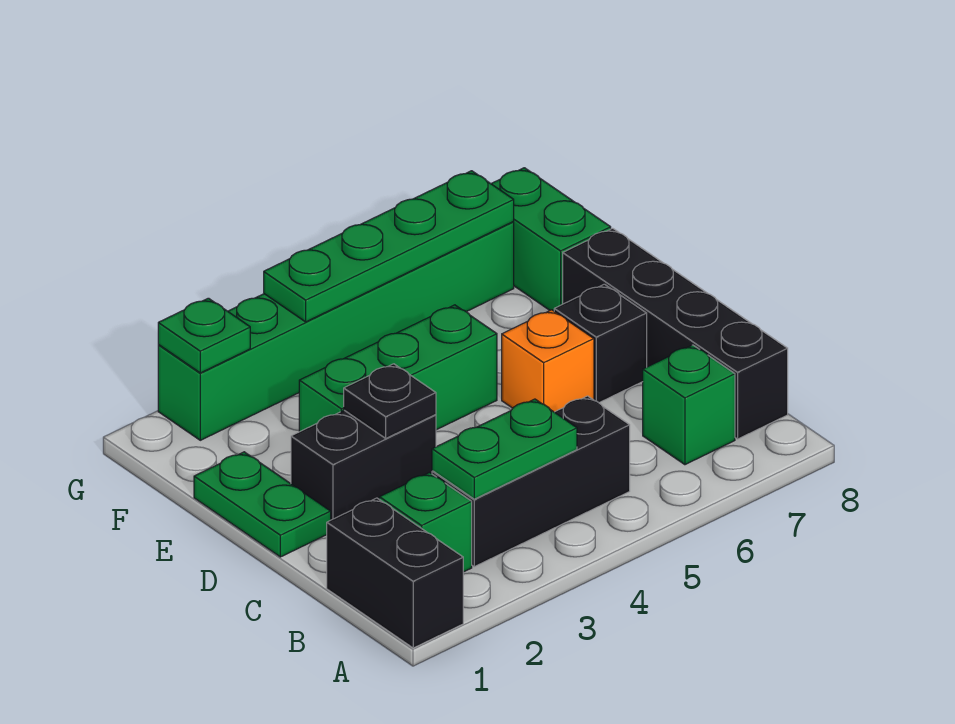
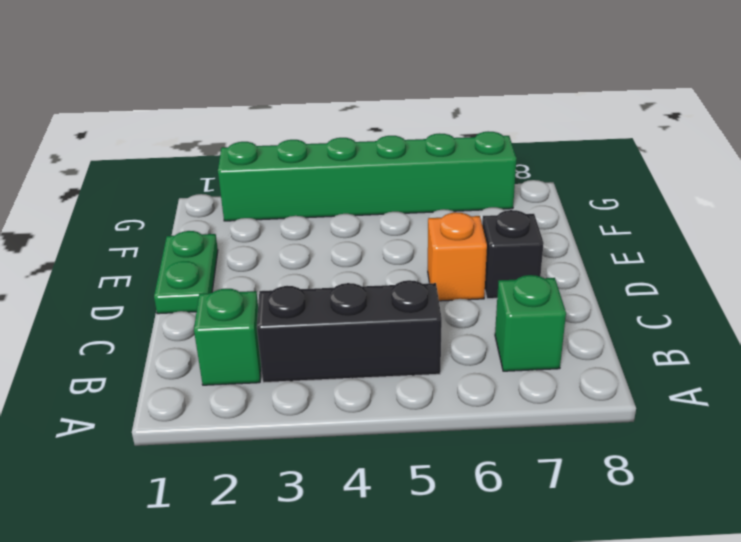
none -> black 1x2 brick [327,498,463,648]
none -> black 1x4 brick [563,228,788,439]
none -> black 1x2 brick [291,410,436,520]

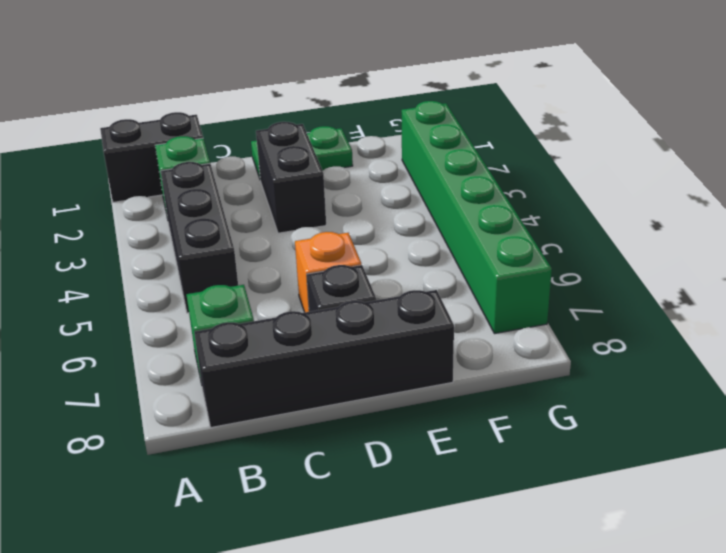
none -> green 1x3 brick [299,305,497,432]
none -> green 1x2 brick [491,168,611,311]
none -> green 1x2 plate [432,399,577,499]

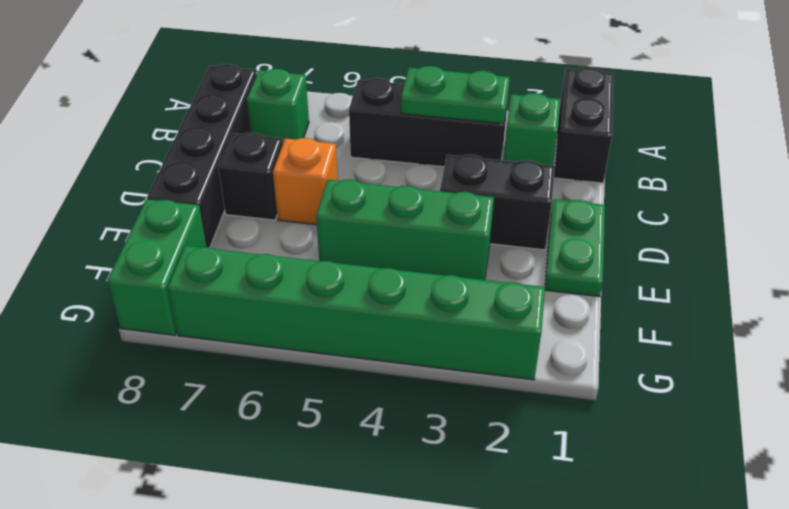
none -> black 1x1 plate [344,364,436,438]
none -> green 1x1 plate [158,298,250,373]
none -> green 1x4 plate [264,171,514,322]

